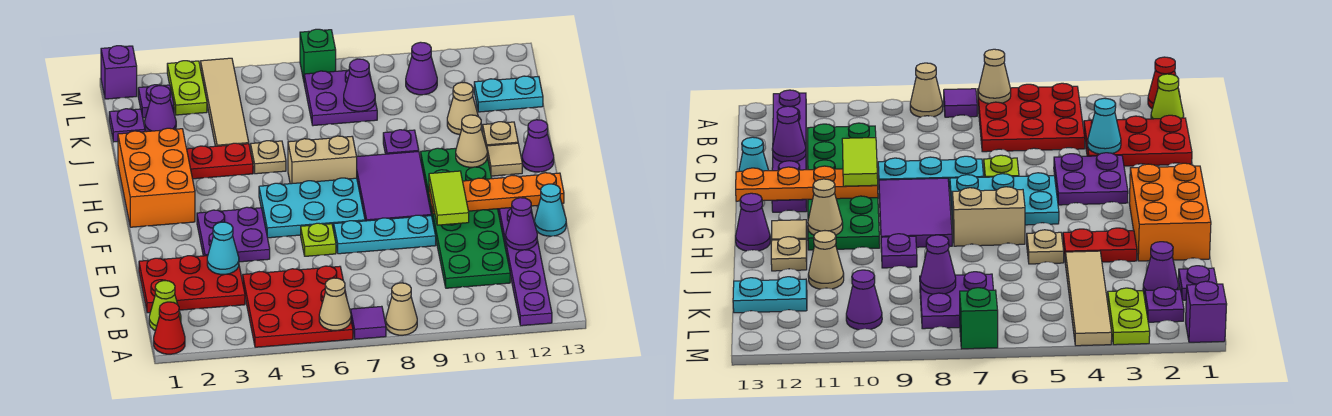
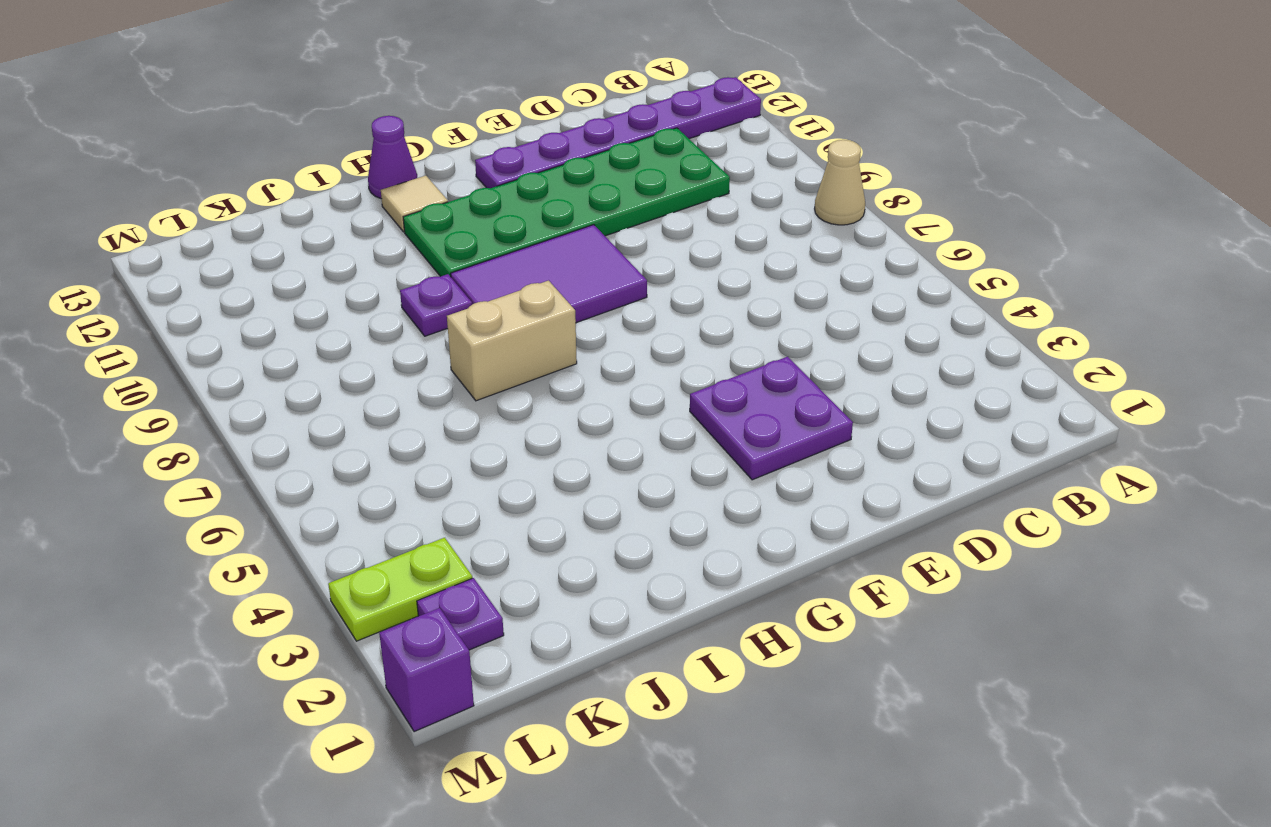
tan 1x2 brick [447,281,577,401] -> tan 1x2 brick turned to [288,136,357,184]
none -> red 1x1 cone [154,302,185,354]
none -> red 3x3 plate [243,266,353,347]
none -> purple 1x1 tile [351,306,386,339]
none -> lime 1x1 cone [149,281,181,331]

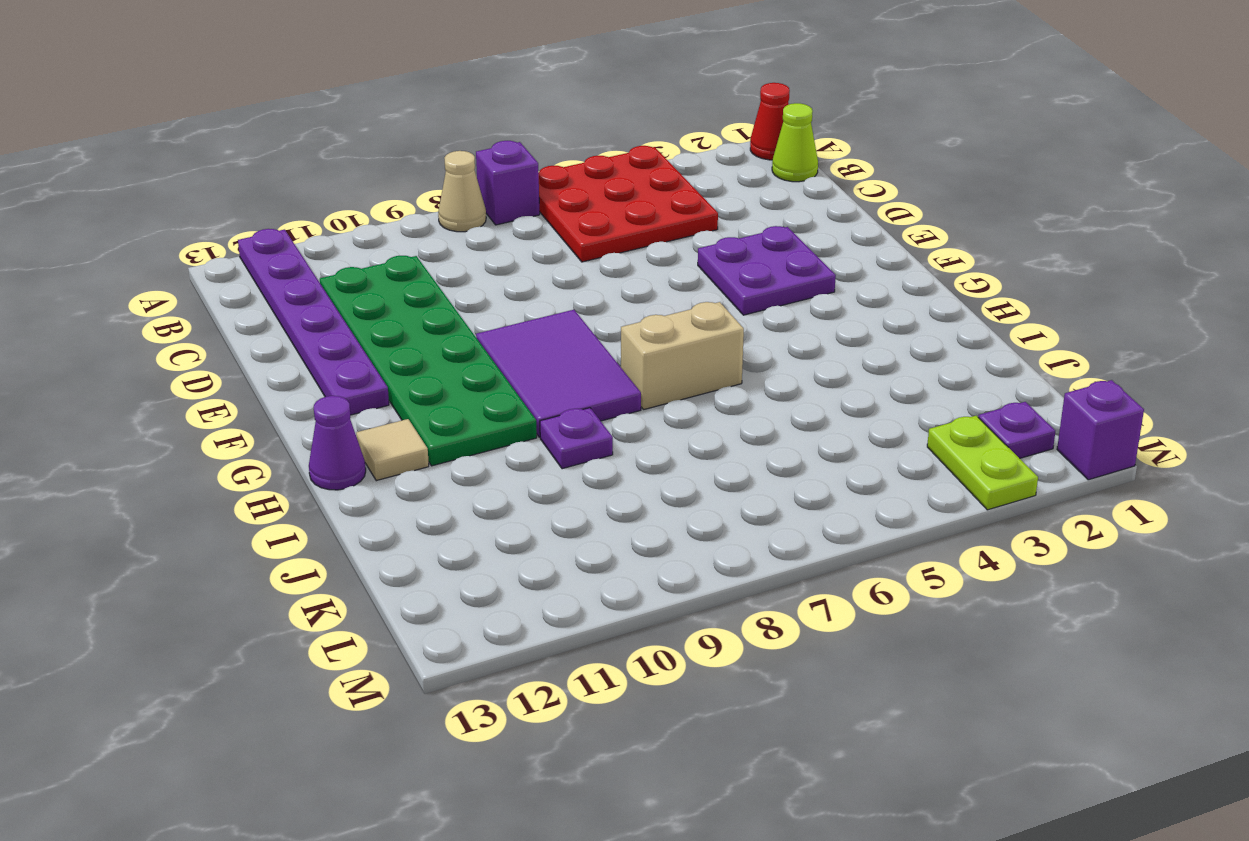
purple 1x1 brick [476,141,540,225] -> purple 1x1 tile [351,306,386,339]
none -> red 2x3 plate [139,256,245,313]
none -> lime 1x1 plate [301,223,336,256]
none -> cyan 1x3 plate [334,215,436,254]
none -> cyan 1x1 cone [535,184,566,236]

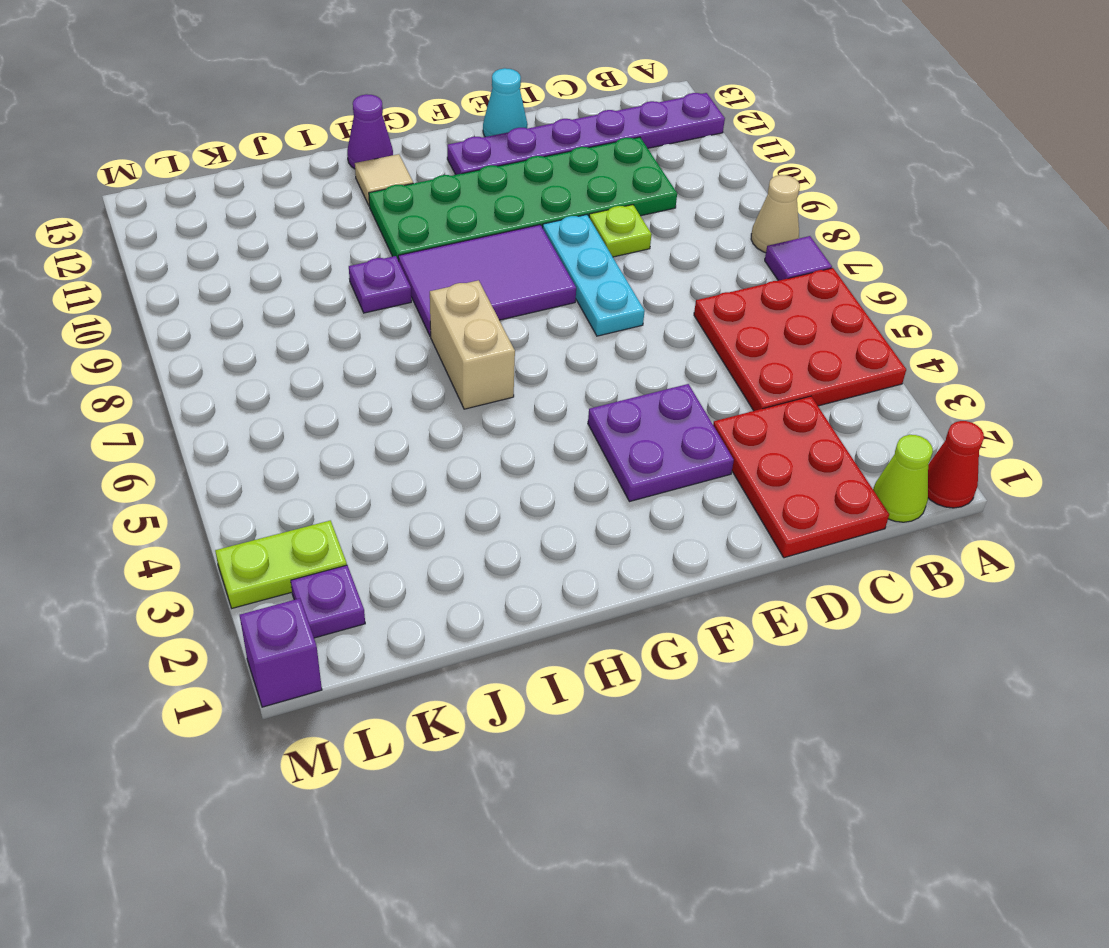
lime 1x1 plate [589,205,652,257] -> lime 1x1 plate moved to [301,223,336,256]
none -> cyan 2x3 plate [259,178,365,238]
none -> orange 2x3 brick [118,128,195,227]
none -> red 1x2 plate [187,143,253,179]
none -> tan 1x1 plate [251,141,286,174]

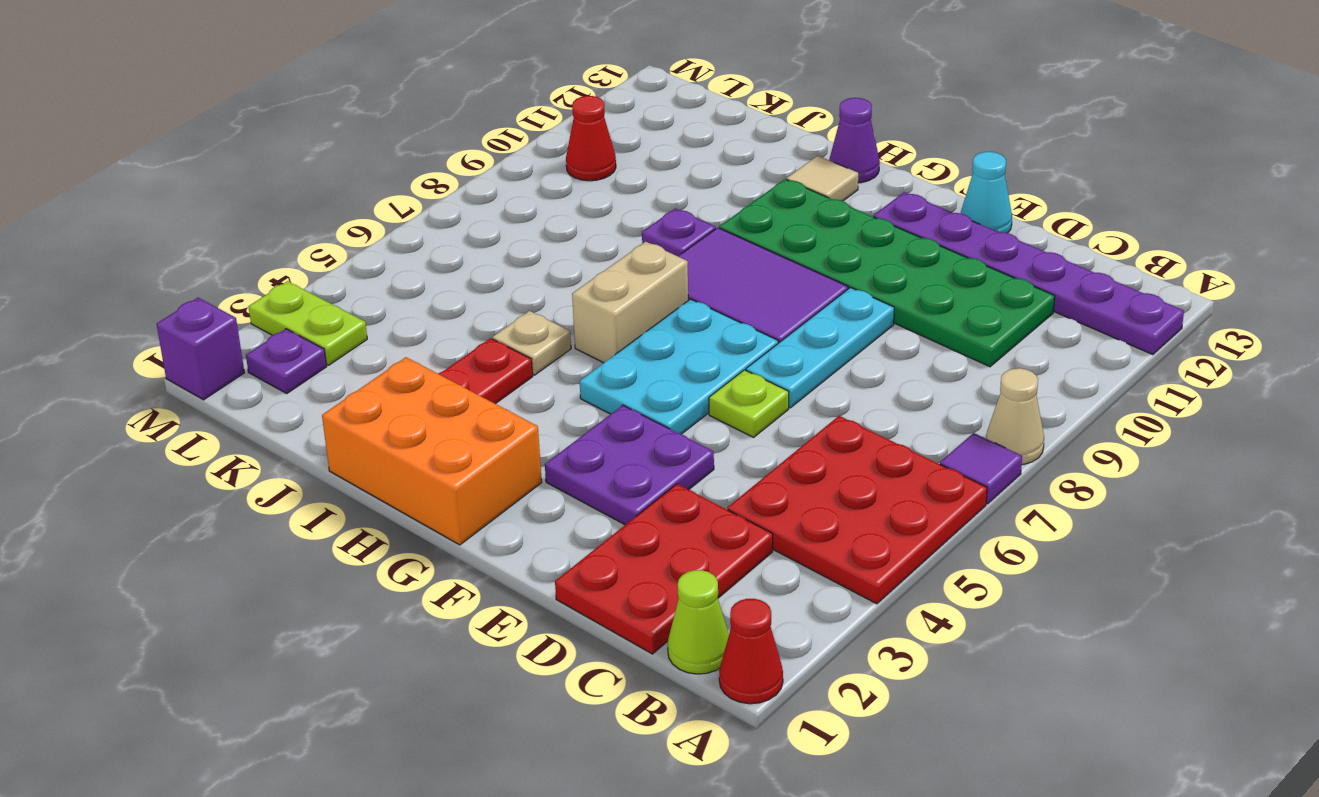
red 1x1 cone [566,96,616,181] -> purple 1x1 cone [406,42,437,95]
none -> tan 1x1 plate [483,122,518,148]
none -> tan 1x4 tile [201,58,249,146]
none -> tan 1x1 cone [447,83,478,135]
none -> purple 1x1 plate [109,109,145,142]

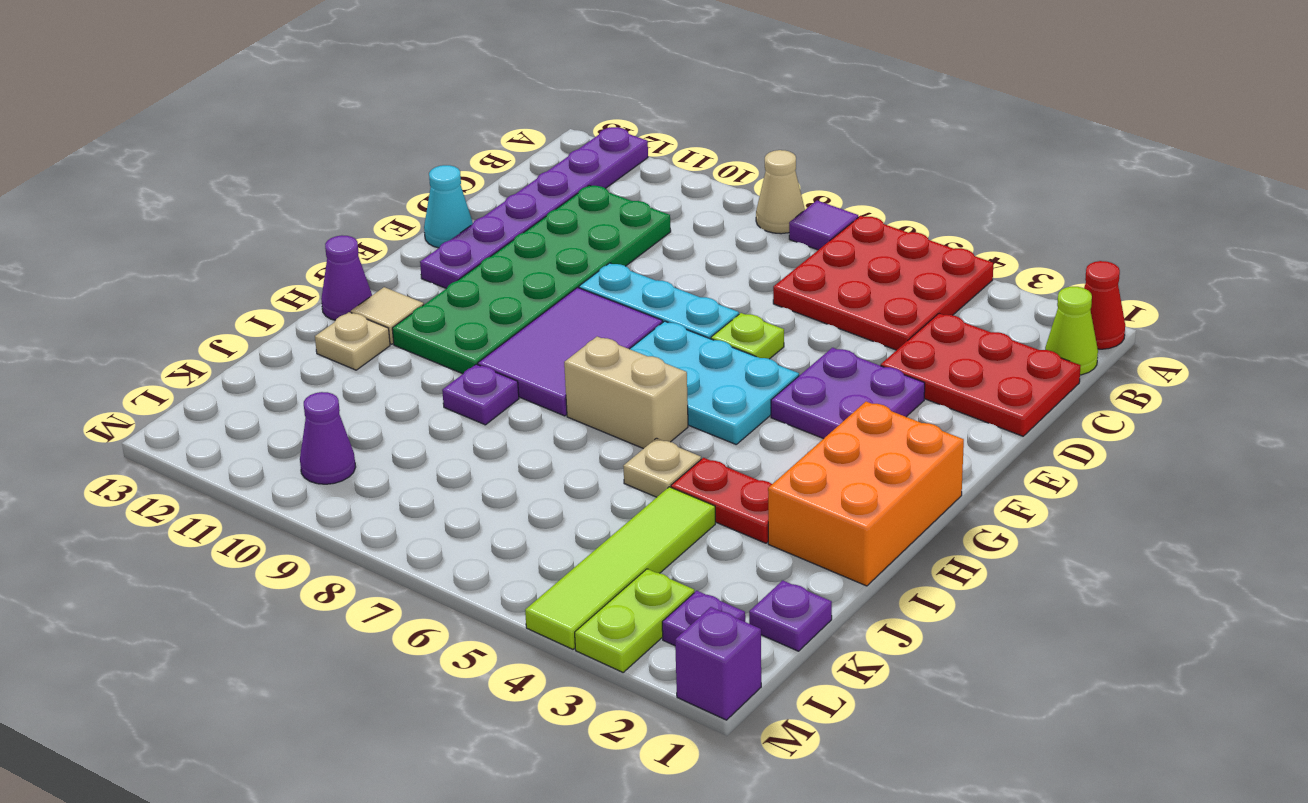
lime 1x4 tile [525,487,715,649] -> tan 1x4 tile [201,58,249,146]
none -> tan 1x1 cone [447,83,478,135]
none -> purple 1x1 cone [145,86,176,132]
none -> purple 2x2 plate [304,70,377,126]
none -> cyan 1x2 plate [474,76,543,112]

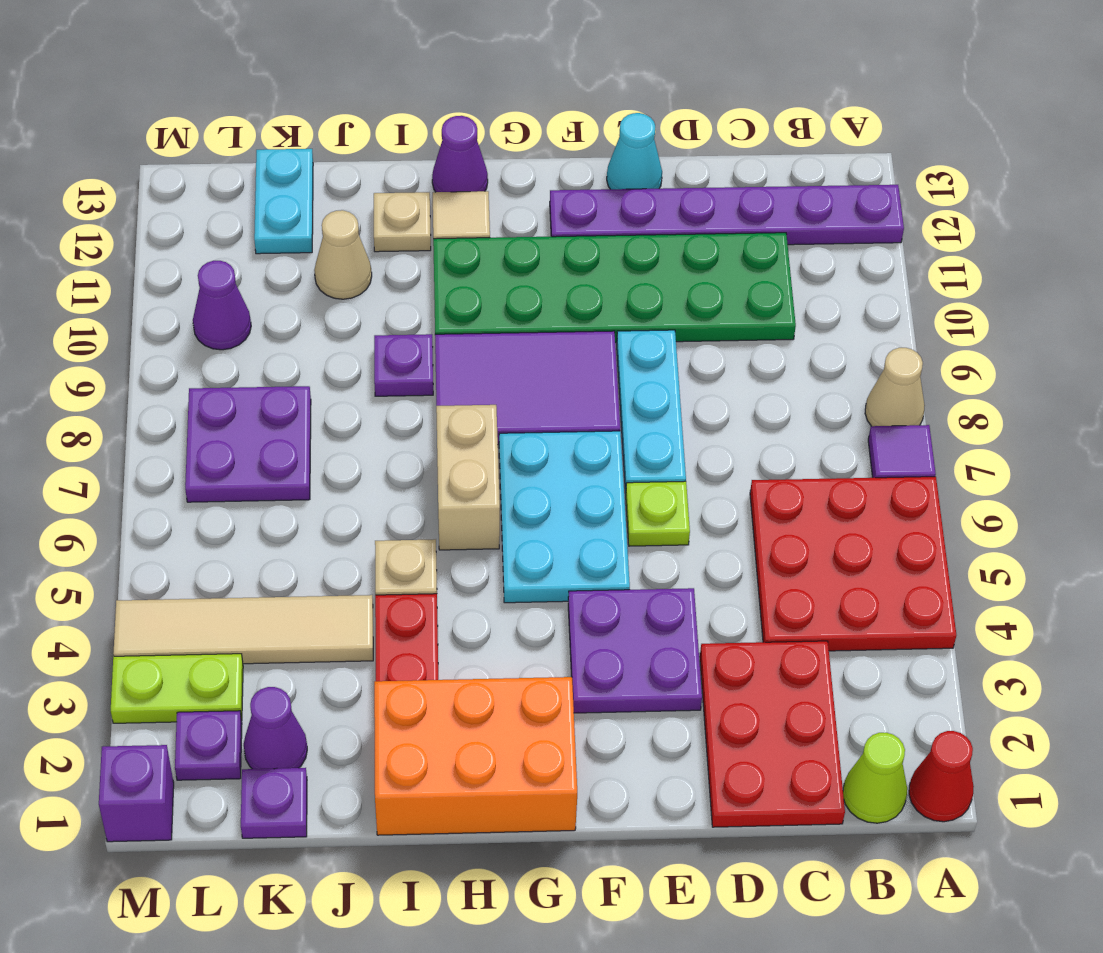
none -> green 1x1 brick [300,29,336,80]
none -> tan 1x1 cone [319,278,351,330]
none -> cyan 1x1 cone [207,222,239,275]
none -> purple 1x1 cone [506,198,537,250]

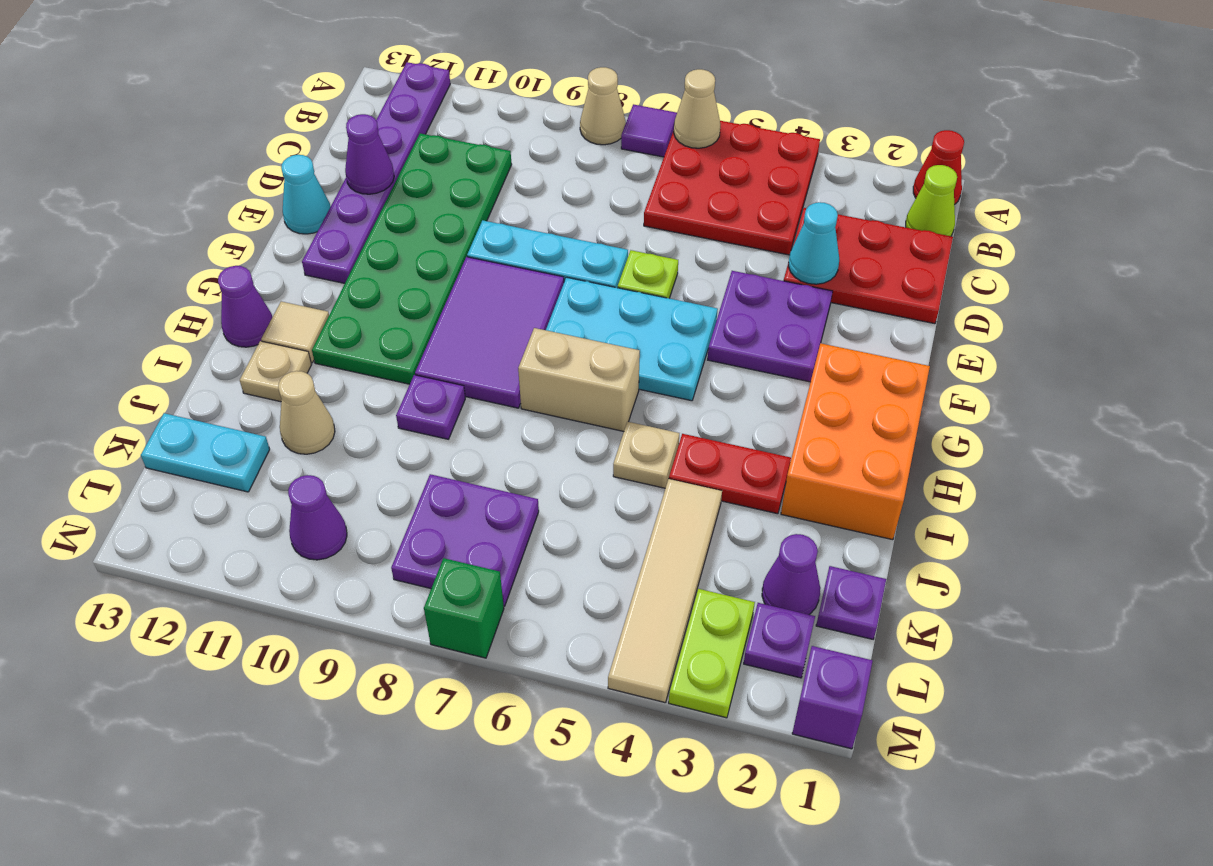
none -> orange 1x4 plate [429,173,564,214]
none -> tan 1x1 cone [456,115,487,167]
none -> purple 1x1 cone [344,59,375,111]
none -> lime 1x2 tile [429,171,469,225]

